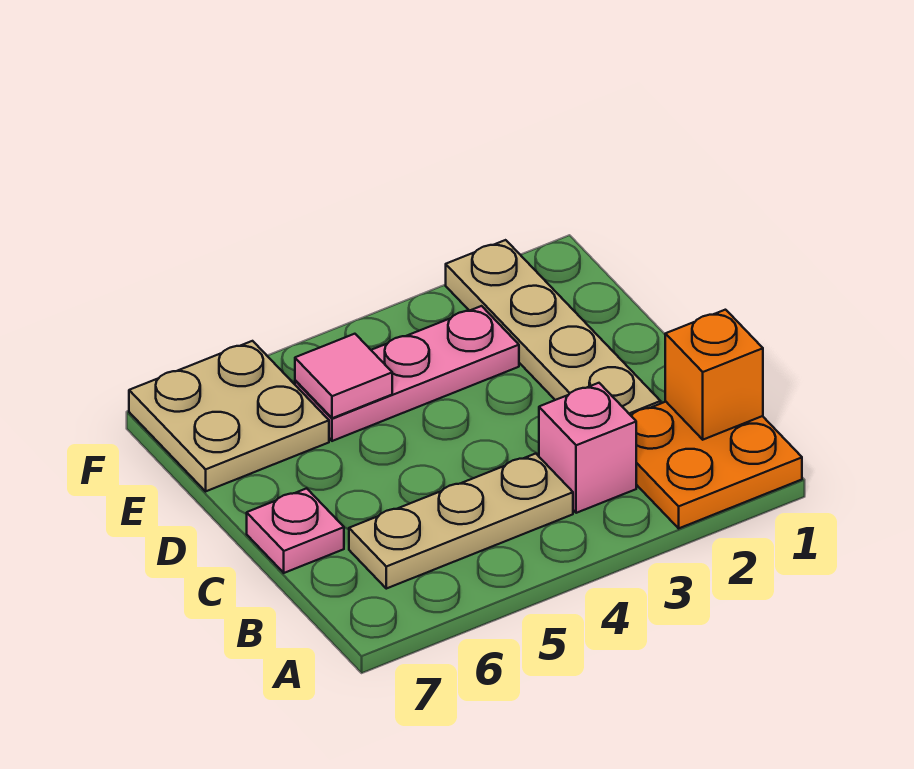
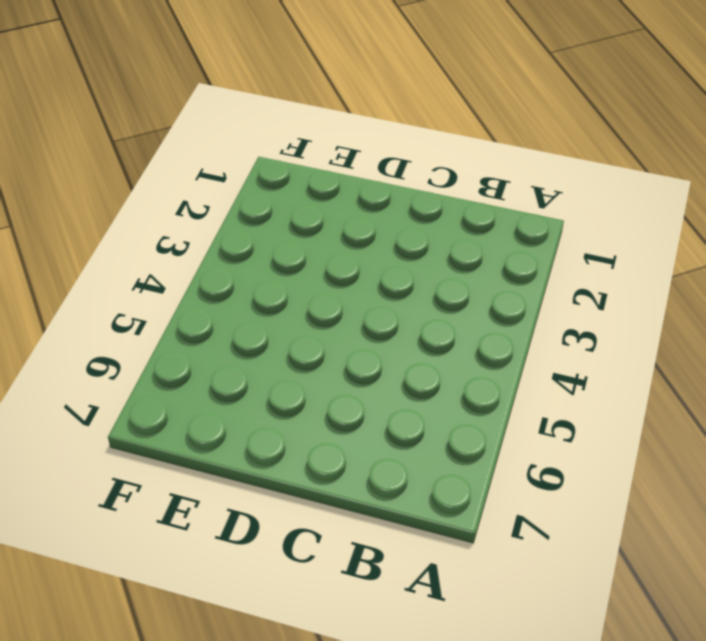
none -> orange 2x2 plate [631,402,802,528]
none -> pink 1x1 brick [539,383,636,513]

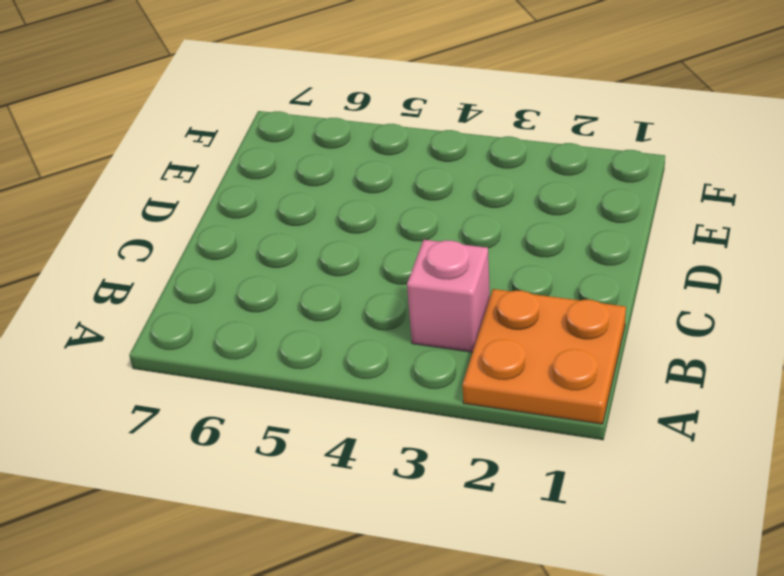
none -> tan 1x3 plate [349,454,573,589]
none -> tan 1x4 plate [446,240,661,415]

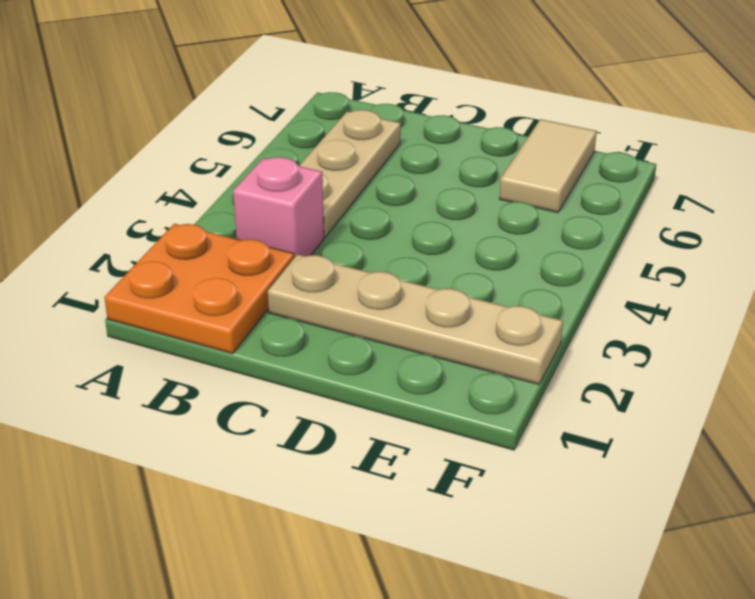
tan 1x2 tile [499,119,597,213] -> tan 2x2 plate [129,341,329,491]
none -> pink 1x1 plate [247,488,344,573]
none -> pink 1x3 plate [295,306,519,441]

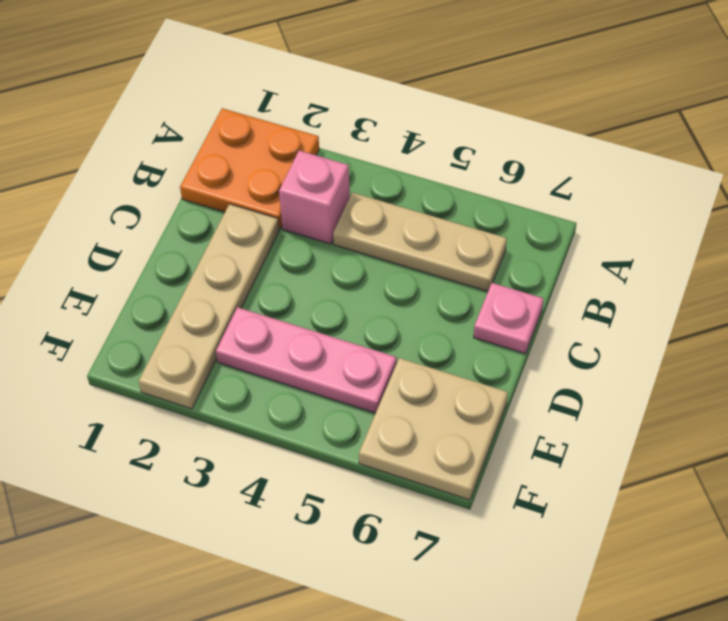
none -> orange 1x1 brick [665,310,763,440]
none -> pink 1x1 tile [295,334,392,418]

